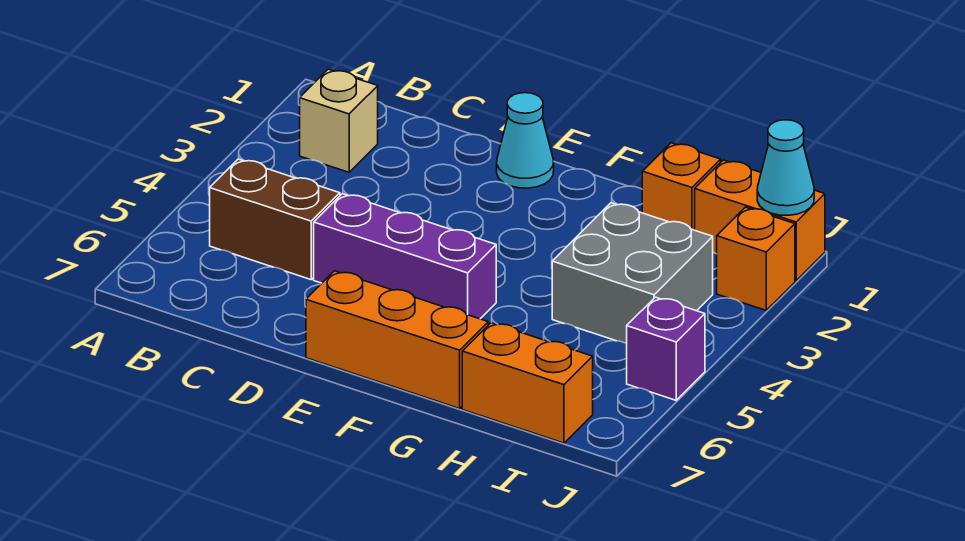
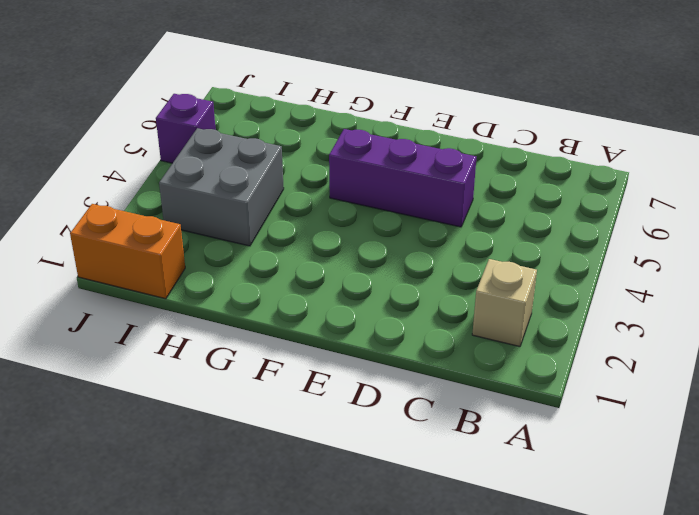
none -> brown 1x2 brick [210,159,340,280]
none -> cyan 1x1 cone [497,93,554,188]
none -> orange 1x3 brick [306,271,488,409]

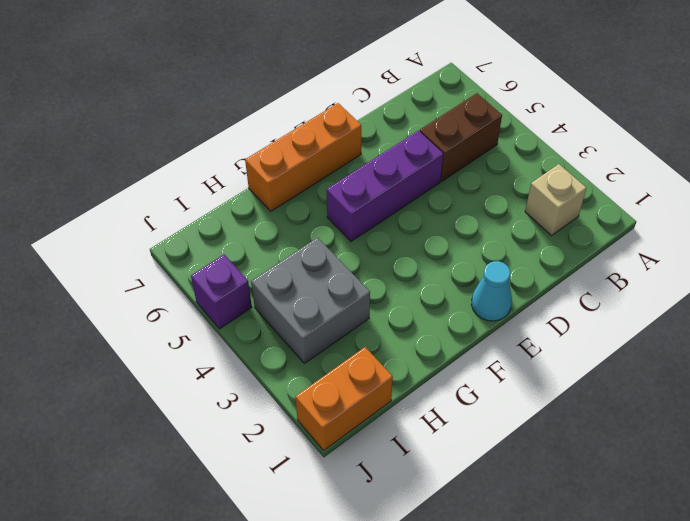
none -> orange 1x1 brick [642,143,721,230]
none -> orange 1x2 brick [462,323,593,443]
none -> orange 1x1 brick [717,207,795,310]

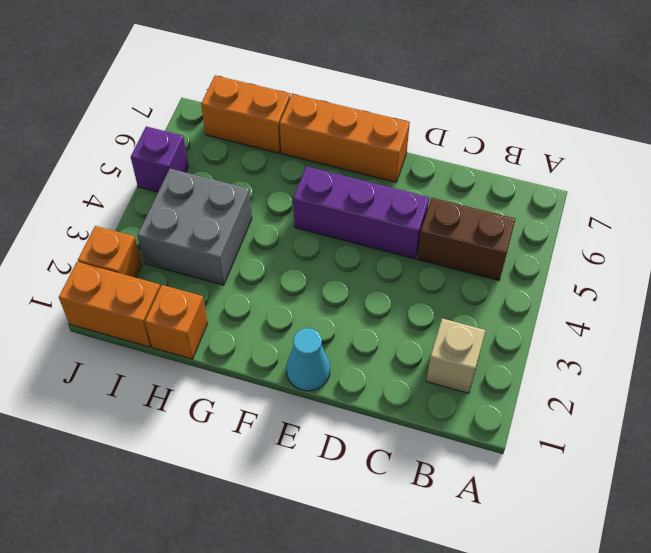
none -> cyan 1x1 cone [757,120,814,215]

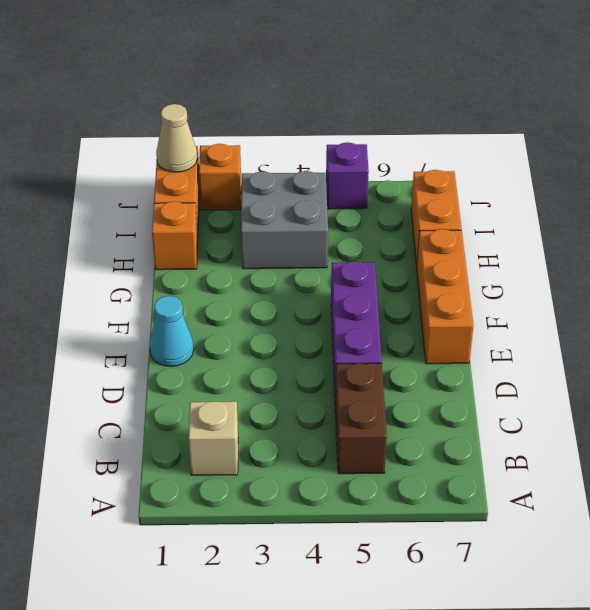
tan 1x1 cone [156,104,197,172] -> cyan 1x1 cone [757,120,814,215]

